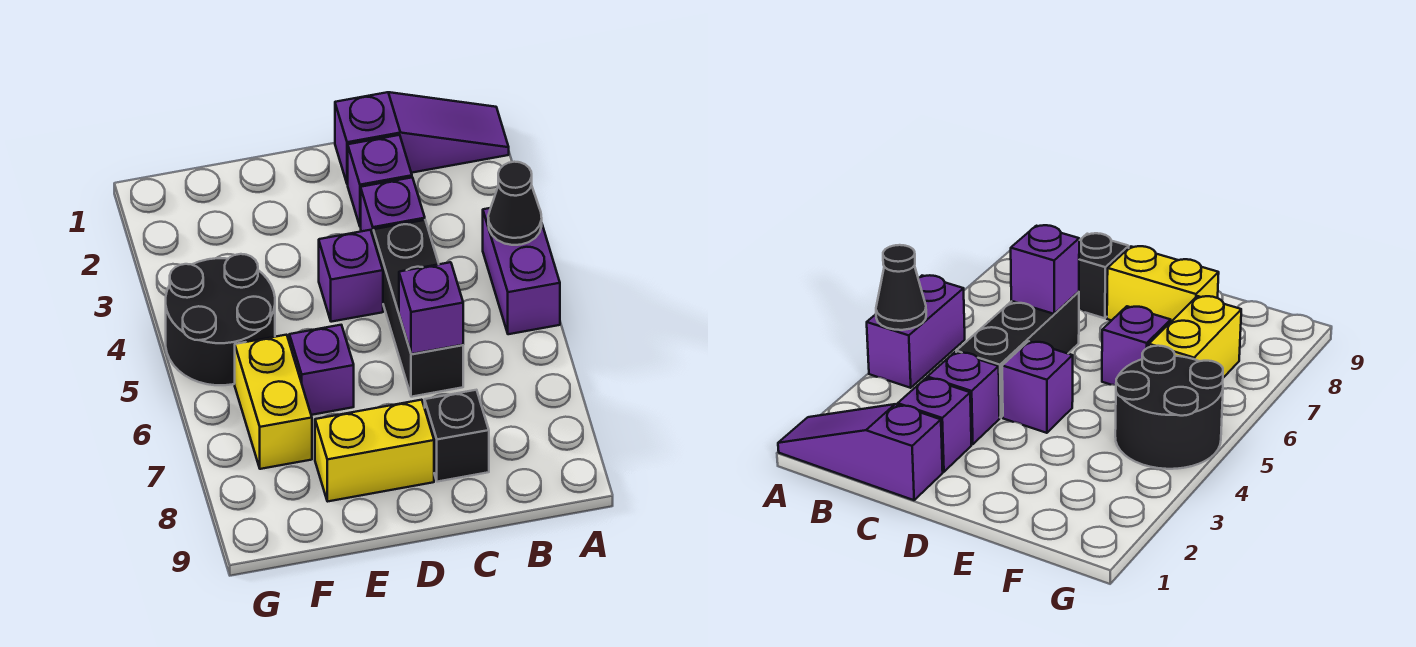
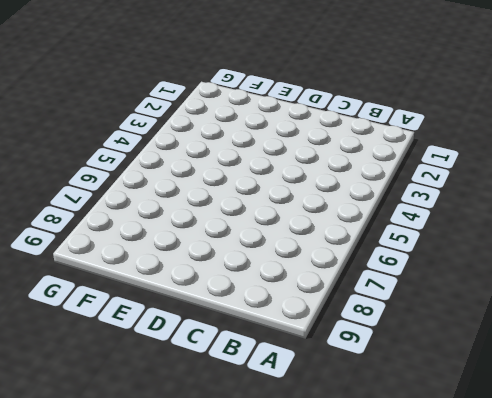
none -> purple 1x3 slope [335,92,509,184]
none -> purple 1x2 brick [483,208,560,334]
none -> purple 1x1 brick [348,135,412,227]

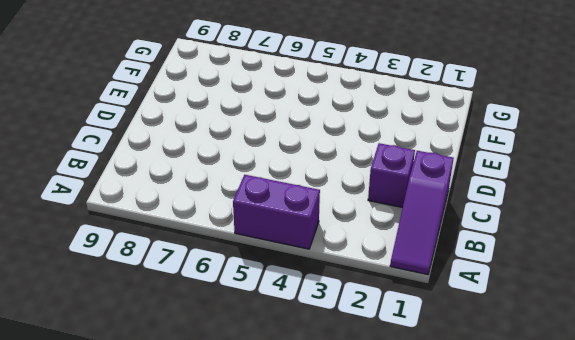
none -> purple 1x1 brick [361,178,425,235]
none -> black 1x3 brick [373,220,463,397]
none -> black 1x1 brick [425,390,489,482]

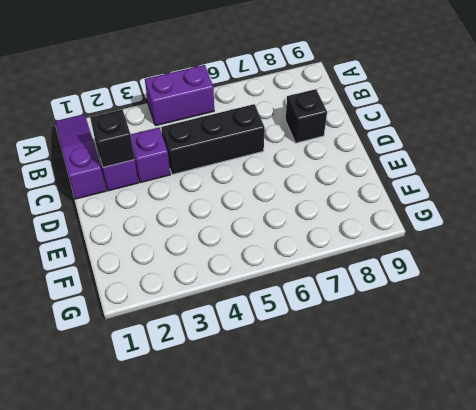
black 1x1 brick [90,109,135,167] -> none
none -> purple 1x1 brick [319,230,383,322]
none -> yellow 1x2 brick [315,400,434,501]
none -> purple 1x1 brick [289,325,354,415]

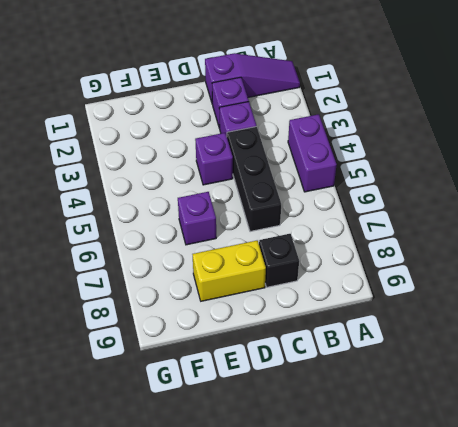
none -> black 2x2 round brick [166,254,275,385]
none -> yellow 1x2 brick [235,335,312,469]
none -> black 1x1 cone [488,162,542,245]

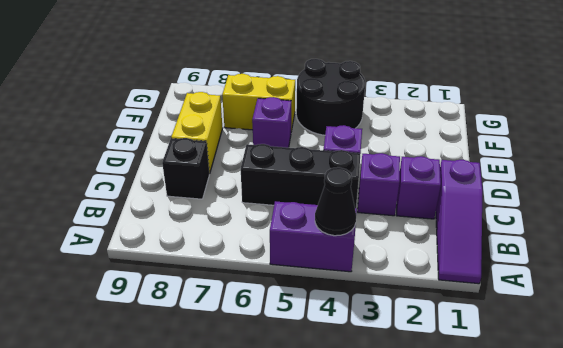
none -> purple 1x1 brick [399,262,463,354]

